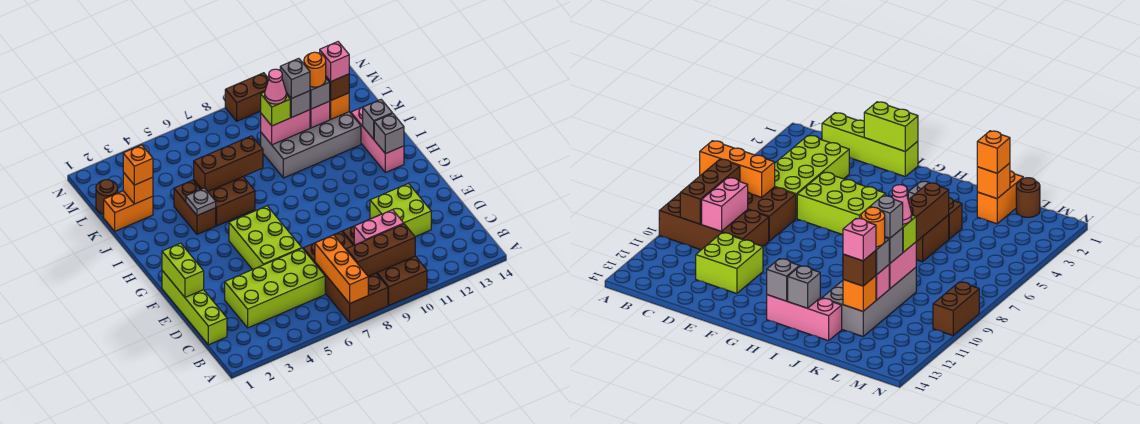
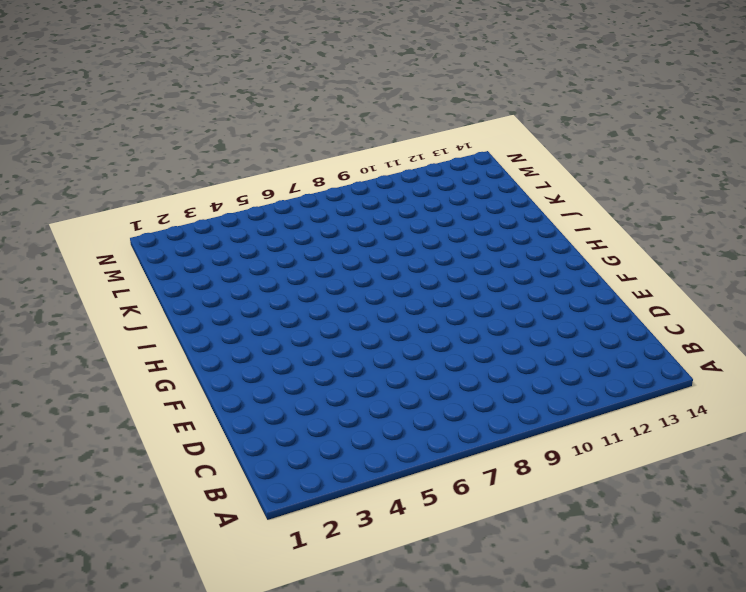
none -> brown 2x4 brick [303,231,388,322]
none -> brown 2x4 brick [343,226,427,305]
none -> lime 1x4 brick [162,271,227,345]
none -> lime 2x4 brick [225,248,325,328]

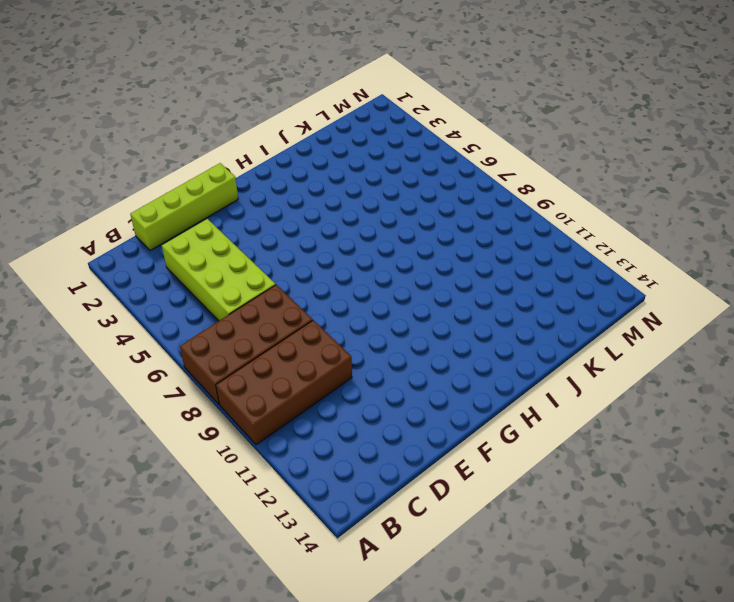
none -> lime 2x2 brick [370,183,431,237]
none -> lime 2x3 brick [229,206,302,270]
none -> pink 1x3 brick [351,107,404,173]
none -> brown 1x2 brick [174,180,216,234]

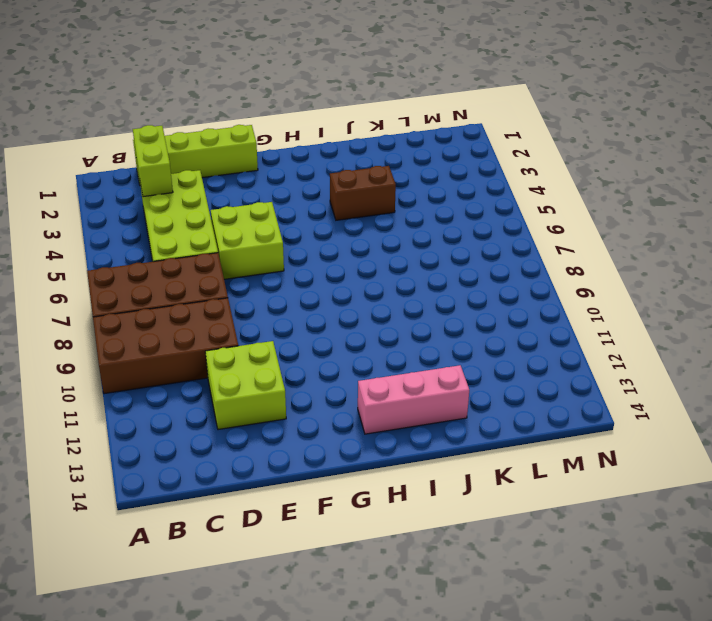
lime 1x2 brick [133,125,173,197] -> lime 1x2 brick turned to [162,243,204,297]
lime 2x2 brick [211,202,284,279] -> lime 2x3 brick [229,206,302,270]
none -> brown 2x2 brick [194,177,255,226]
none -> grey 2x4 brick [261,112,361,178]
none -> orange 1x2 brick [104,191,153,231]
none -> brown 1x1 round brick [96,180,118,214]

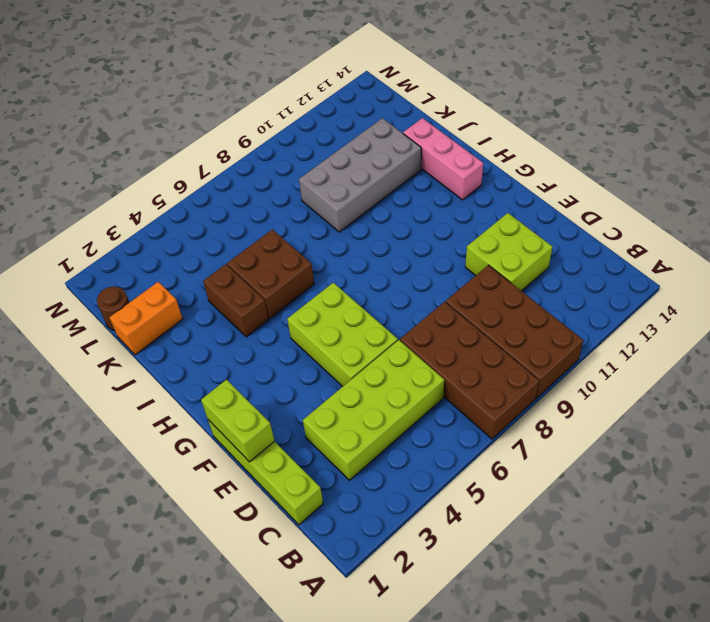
none -> brown 1x2 brick [225,73,269,121]
none -> orange 1x3 brick [315,235,368,303]
none -> brown 1x3 brick [346,224,415,276]
none -> pink 1x2 brick [354,210,404,245]

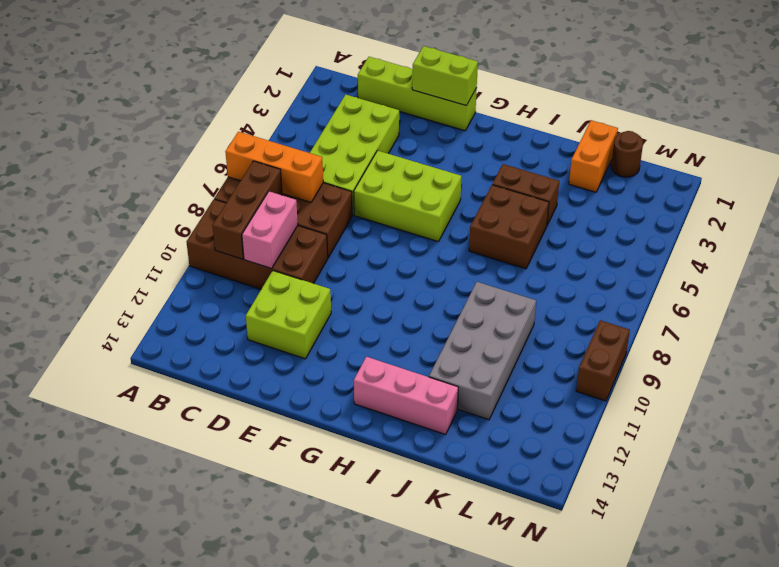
none -> grey 1x1 brick [374,113,404,154]
none -> grey 1x1 plate [186,188,216,215]
none -> grey 1x1 brick [363,100,392,139]
none -> brown 1x3 brick [194,136,263,191]

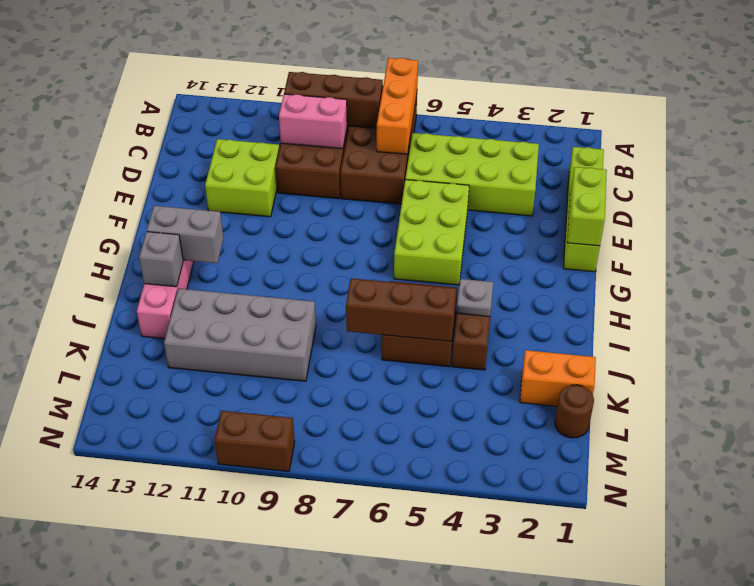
grey 1x2 brick [147,206,224,263] -> grey 1x1 brick [374,113,404,154]
none -> orange 1x1 brick [123,172,153,204]
none -> pink 1x2 brick [261,110,310,145]
none -> pink 1x1 brick [310,101,330,128]
none -> orange 1x1 brick [330,93,349,119]

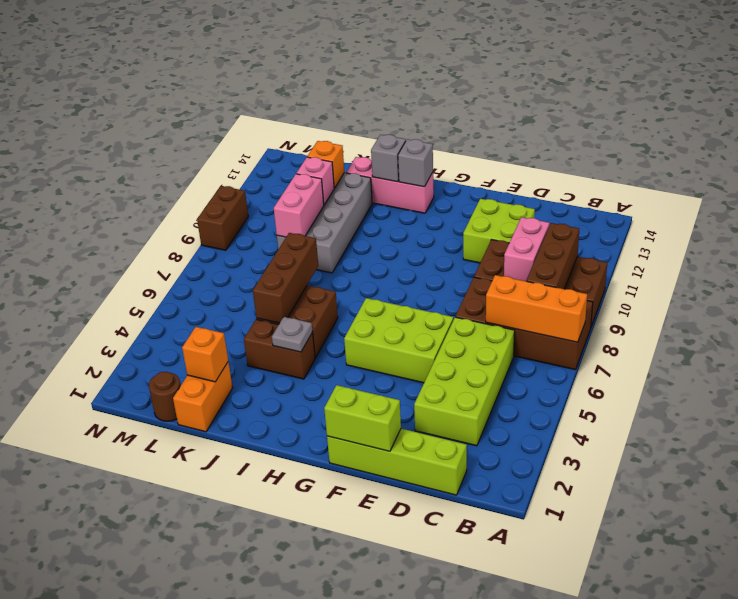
none -> orange 1x1 brick [123,145,153,185]
none -> lime 1x1 brick [261,92,290,126]
none -> grey 1x1 brick [286,91,310,118]
none -> grey 1x1 brick [310,78,330,109]

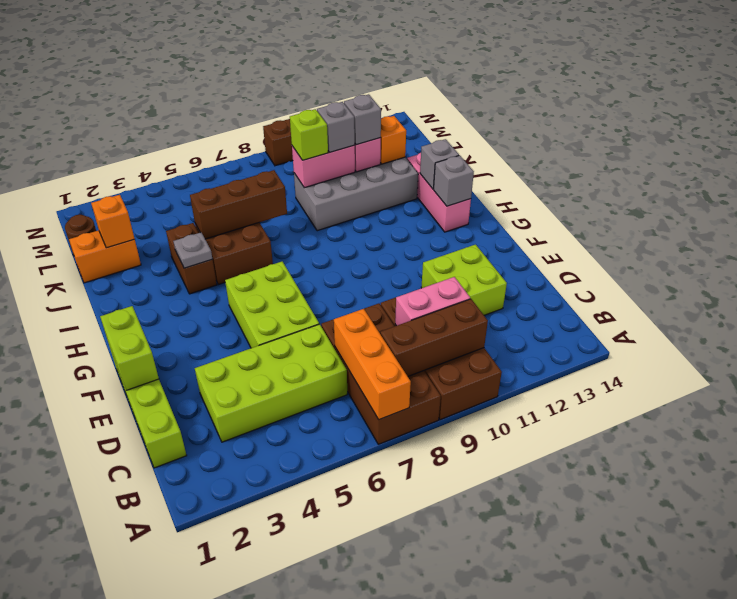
none -> orange 1x1 brick [123,145,153,185]
none -> brown 1x1 brick [326,74,349,100]
none -> pink 1x1 cone [265,69,286,104]
none -> grey 1x1 brick [280,58,310,99]

